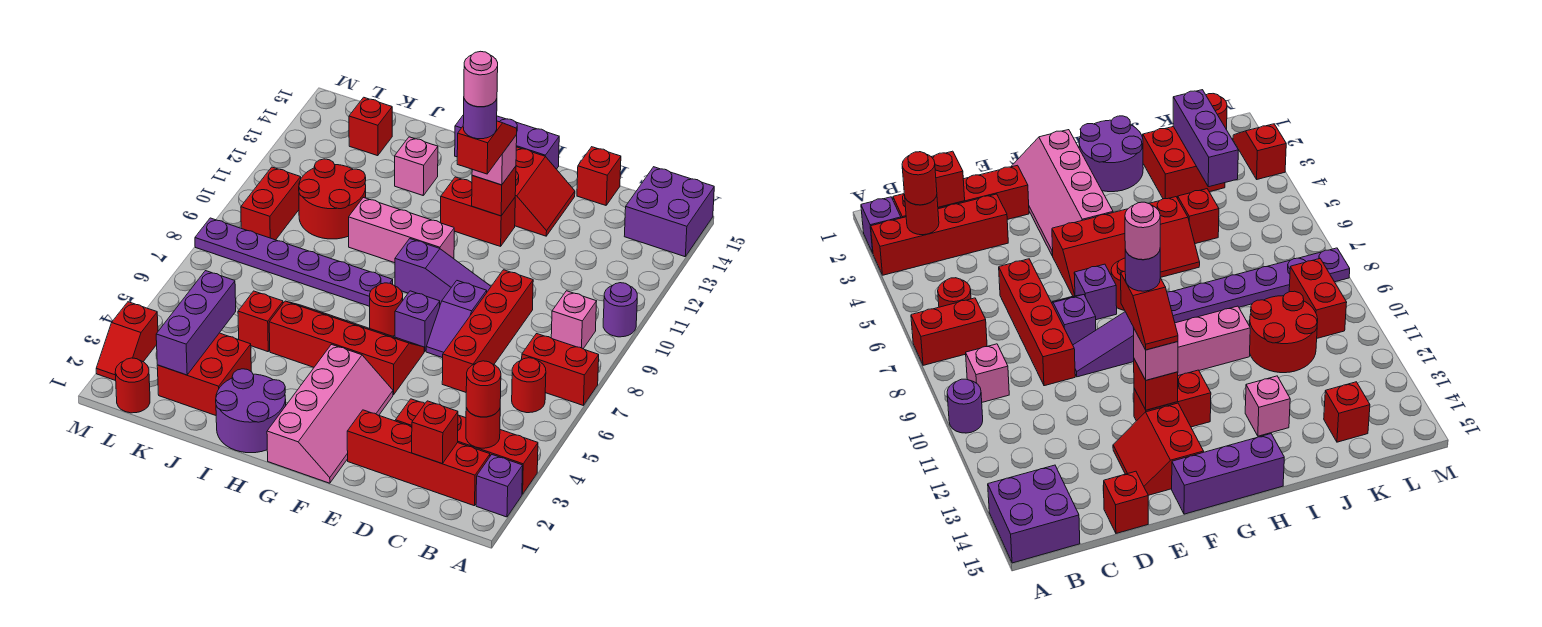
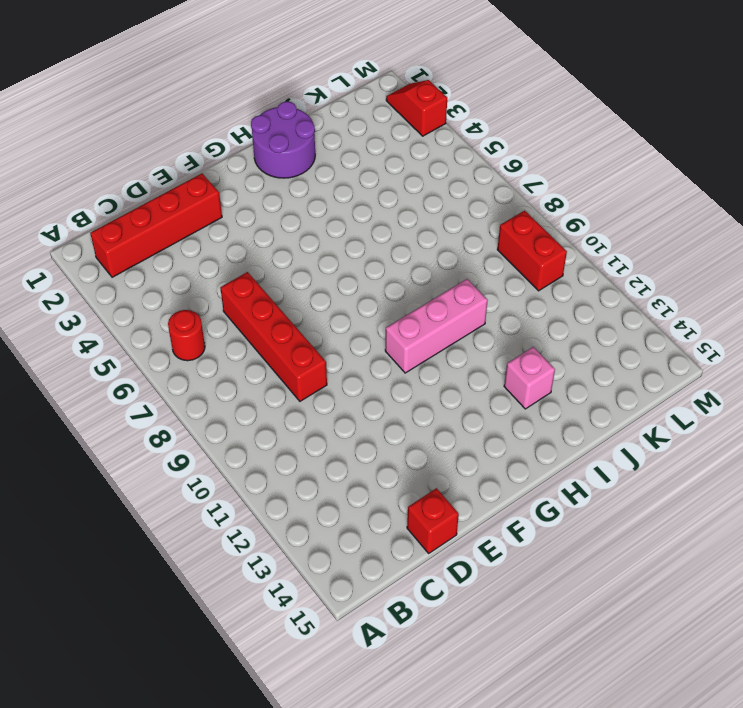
none -> purple 1x1 brick [476,455,523,517]
none -> red 1x4 brick [395,399,538,494]
none -> red 1x2 brick [522,334,599,405]
none -> purple 1x1 round brick [603,283,637,337]

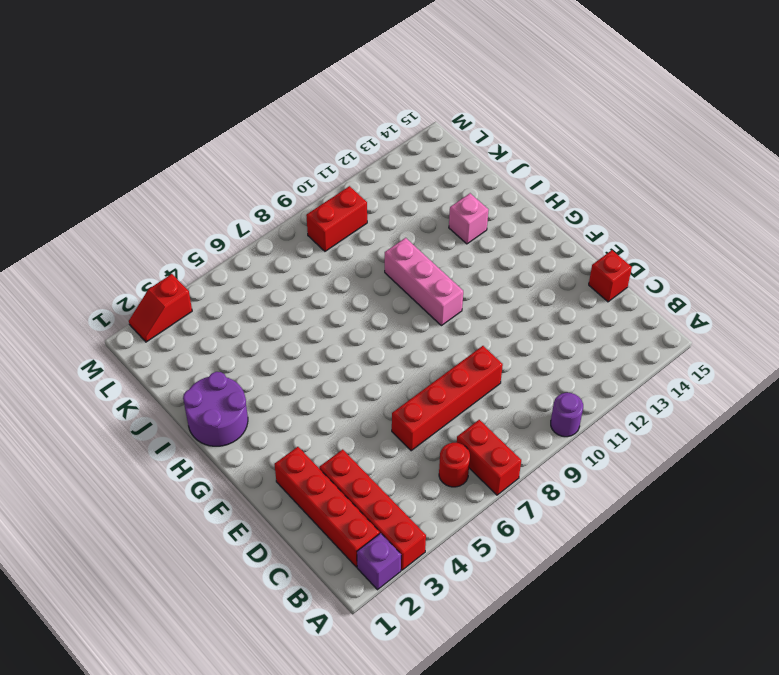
none -> purple 2x2 brick [624,167,714,257]
none -> pink 1x1 brick [551,291,597,349]
none -> purple 1x2 slope [426,281,487,358]
none -> purple 1x3 slope [395,239,491,304]

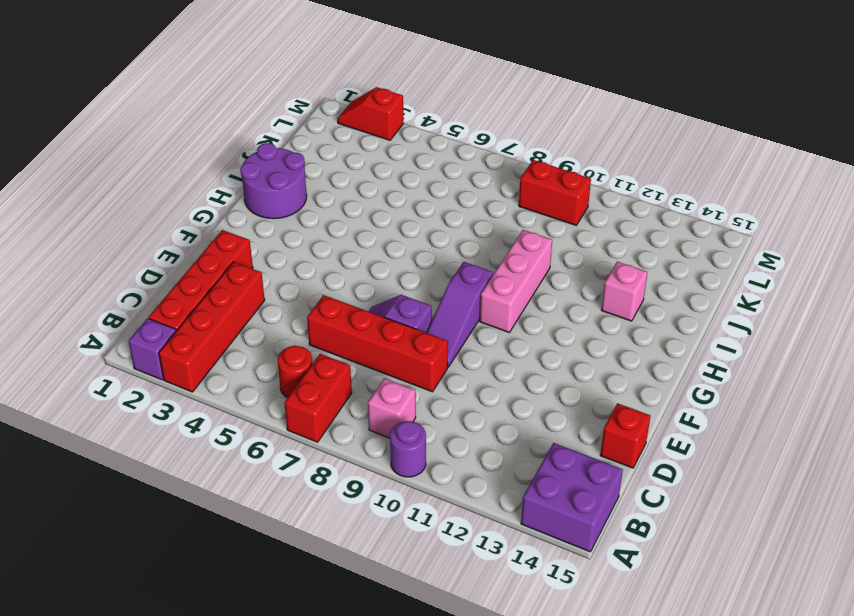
none -> red 2x2 slope [515,147,575,236]
none -> pink 2x4 slope [267,344,393,483]
none -> red 2x4 slope [269,301,424,395]
none -> purple 1x1 brick [395,291,440,352]

